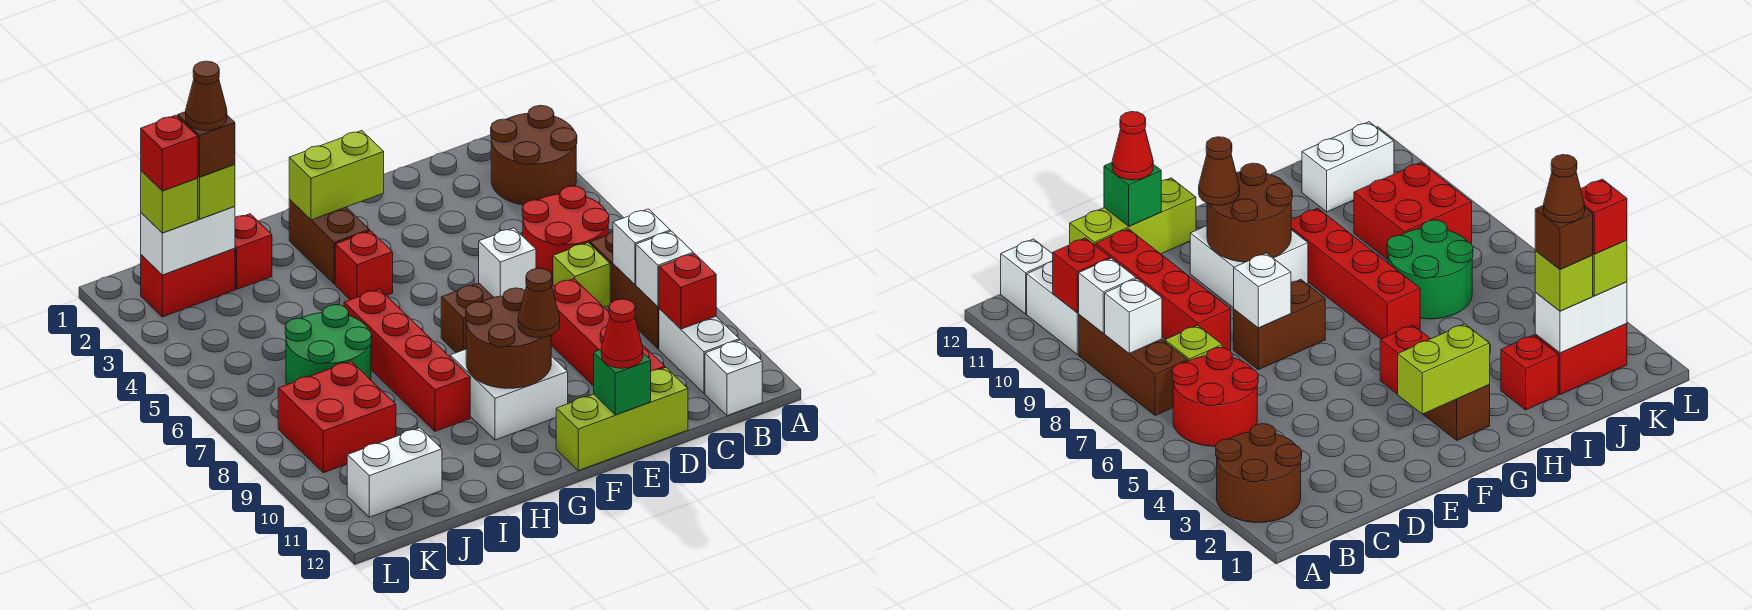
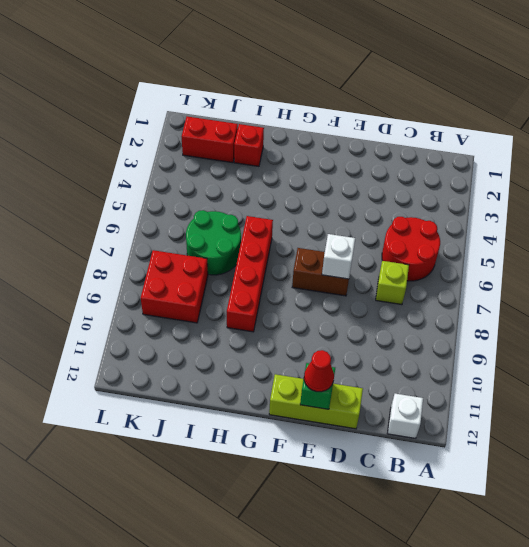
none -> brown 2x2 round brick [491,105,577,205]
none -> brown 1x3 brick [590,232,659,349]
none -> white 1x2 brick [659,308,739,393]
none -> red 1x4 brick [551,279,665,386]

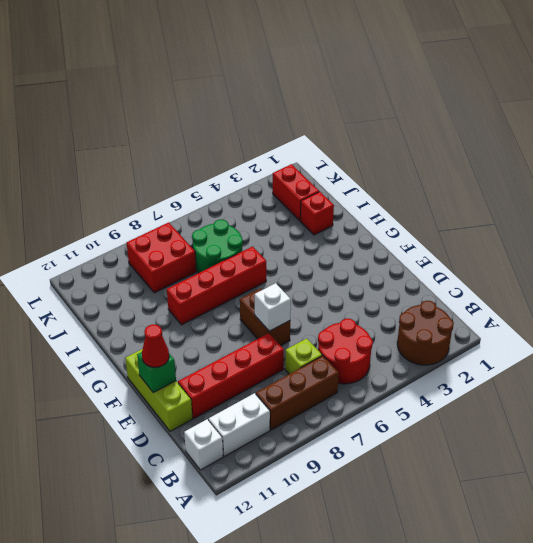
none -> white 2x2 brick [450,349,568,440]
none -> brown 1x2 brick [289,199,370,284]
none -> red 1x1 brick [335,231,393,300]
none -> white 1x2 brick [347,428,442,517]

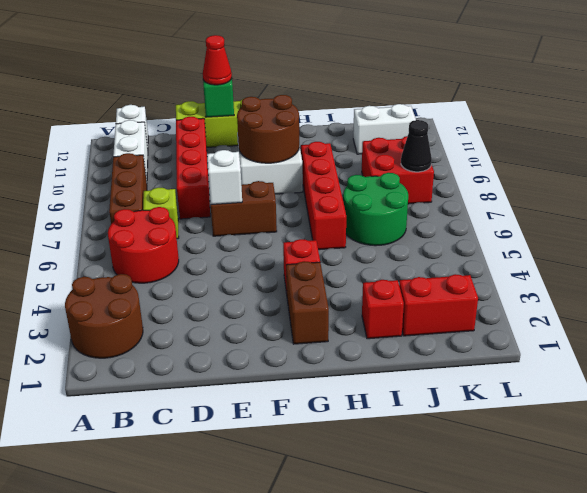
black 1x1 cone [401,120,432,172] -> none
none -> white 1x1 brick [613,209,670,285]
none -> white 1x1 brick [636,231,693,307]
none -> red 1x1 brick [659,253,716,329]
none -> lime 1x2 brick [289,130,384,220]

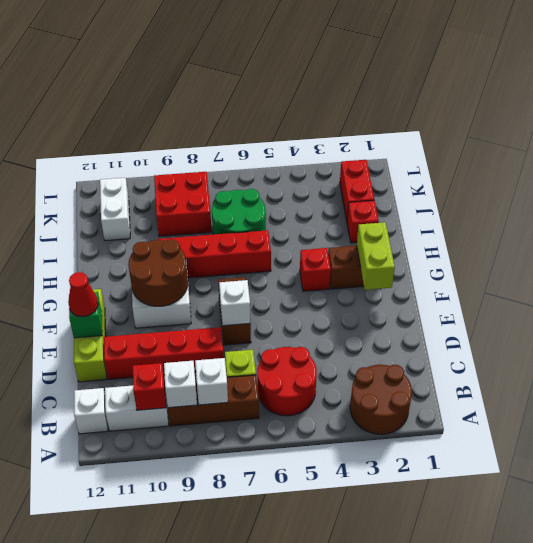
none -> white 1x2 brick [141,206,235,275]
none -> brown 1x1 cone [518,268,560,338]
none -> lime 1x1 brick [198,164,235,219]
none -> lime 1x1 brick [141,171,198,233]

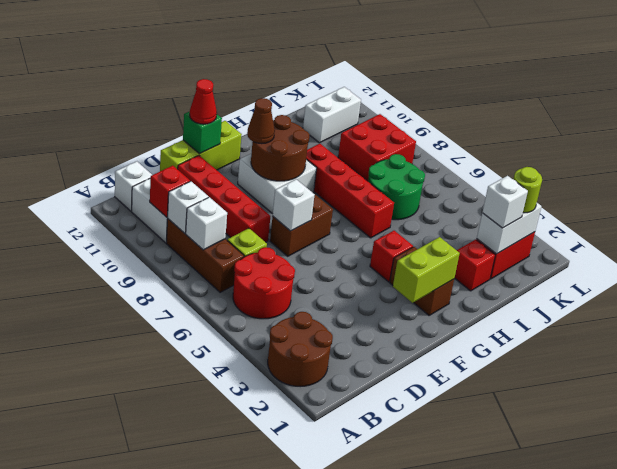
white 1x1 brick [482,176,528,228] -> lime 1x1 brick [198,164,235,219]
lime 1x1 round brick [513,167,542,213] -> lime 1x1 brick [141,171,198,233]
none -> brown 1x1 brick [178,112,235,177]
none -> red 1x1 brick [141,115,198,191]
none -> brown 1x1 cone [186,61,227,130]

